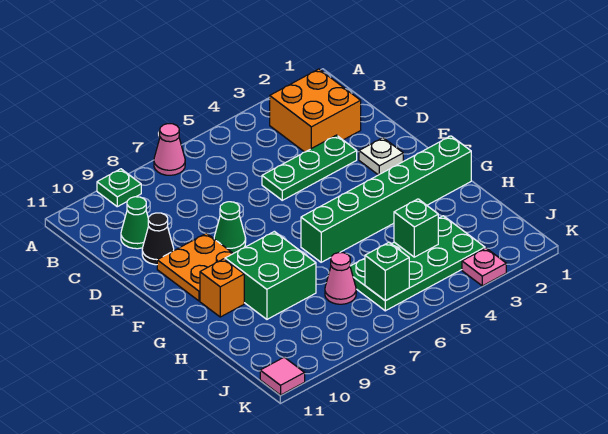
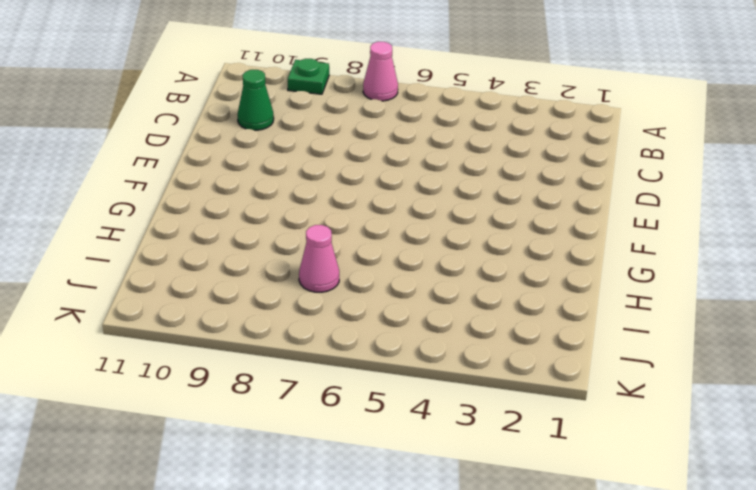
none -> orange 2x2 brick [270,69,361,152]
none -> green 1x3 plate [262,135,357,200]
none -> black 1x1 cone [142,213,174,265]

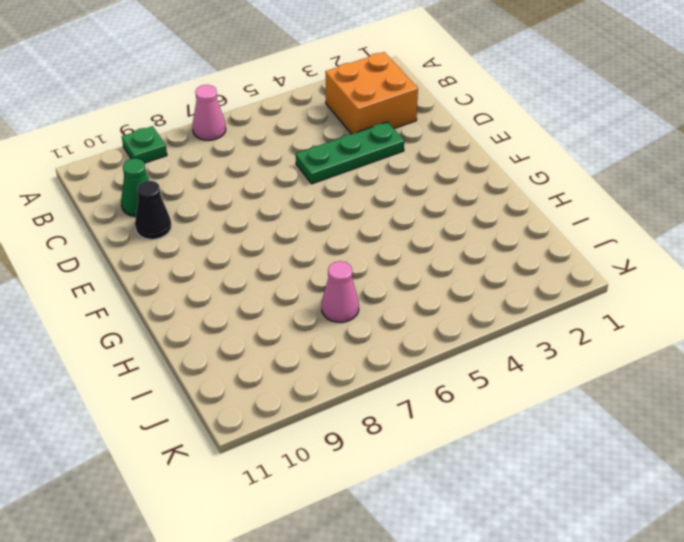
none -> white 1x1 plate [359,138,403,175]
none -> green 1x1 cone [214,202,246,253]
none -> orange 2x2 plate [157,233,233,301]

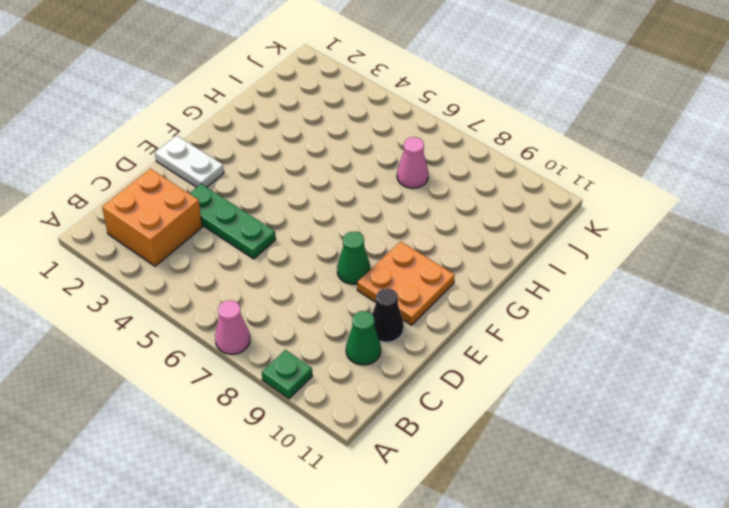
white 1x2 plate [155,135,224,187] -> white 1x1 plate [359,138,403,175]
none -> green 1x6 brick [301,136,471,262]
none -> green 2x2 brick [225,231,316,319]
none -> orange 1x1 brick [200,259,244,317]

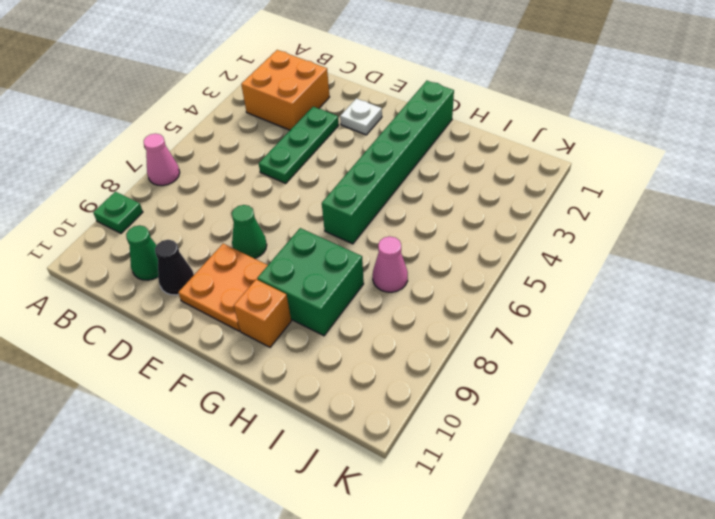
none -> green 2x4 plate [350,216,485,311]
none -> pink 1x1 plate [462,248,506,286]
none -> pink 1x1 tile [260,357,305,395]

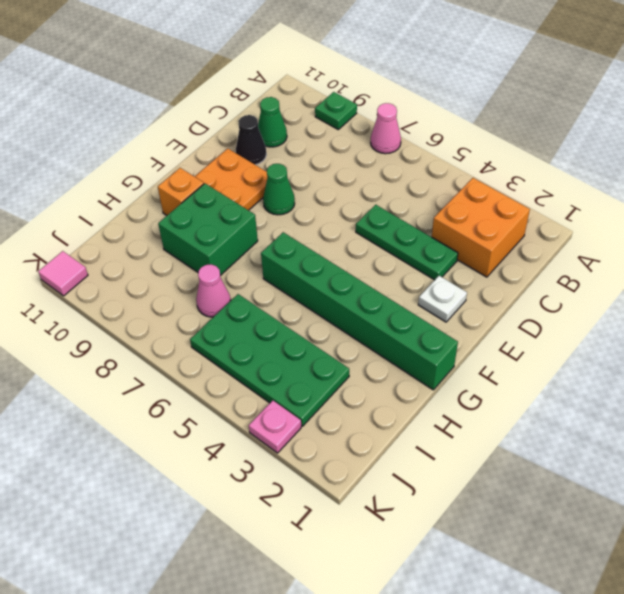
none -> green 1x1 brick [394,199,438,257]
none -> green 1x1 brick [365,242,409,301]

